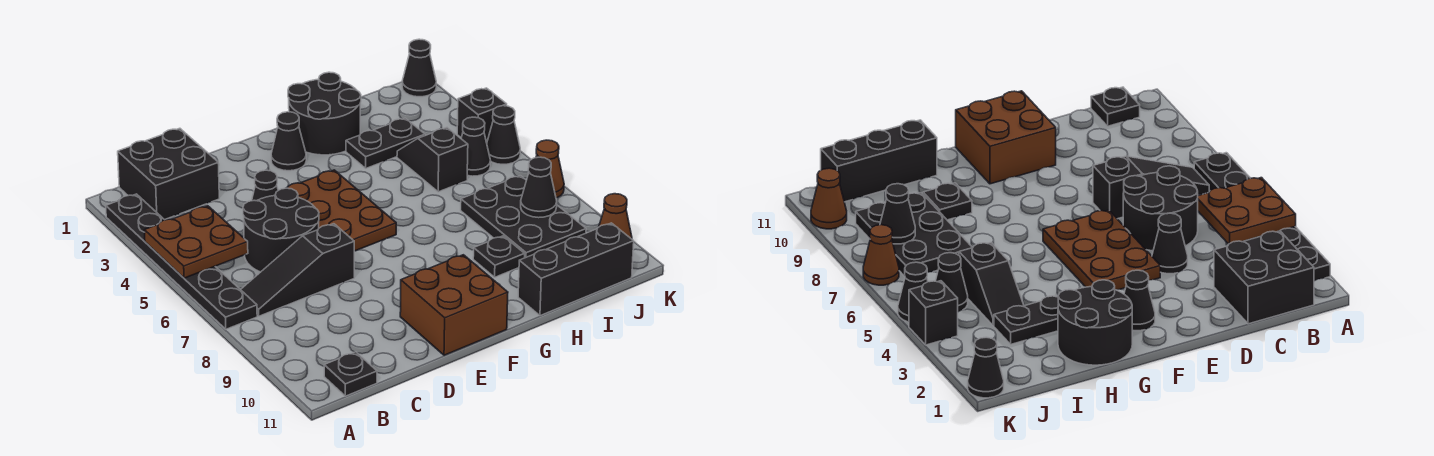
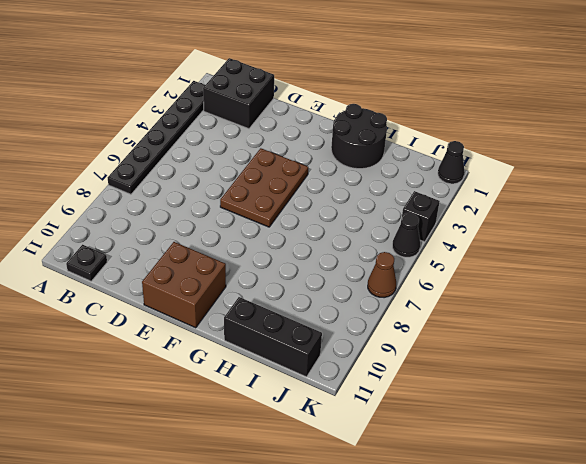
none -> black 1x3 slope [241,224,354,316]
none -> black 2x2 round brick [243,188,319,272]
none -> black 1x1 cone [252,170,278,201]

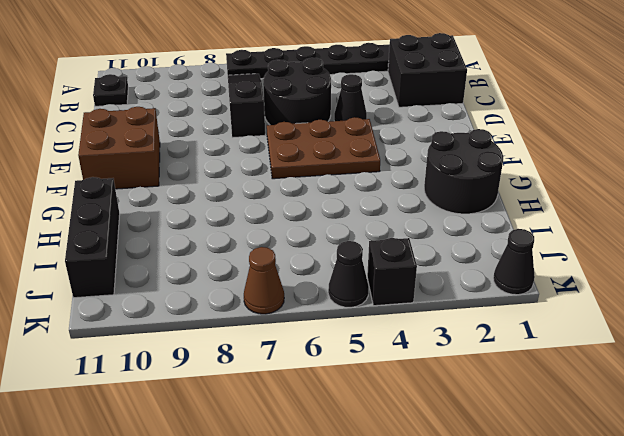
none -> black 1x1 cone [271,112,306,171]
none -> black 1x2 plate [346,118,425,168]
none -> black 1x1 plate [473,236,525,277]

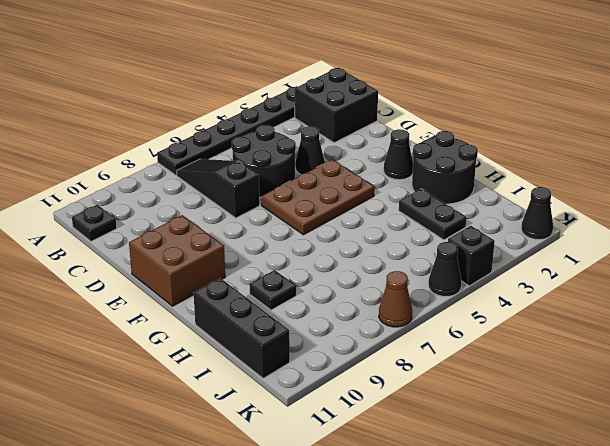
none -> black 1x2 slope [397,128,468,192]
none -> black 2x3 plate [461,176,586,258]
none -> black 1x1 cone [461,117,491,176]

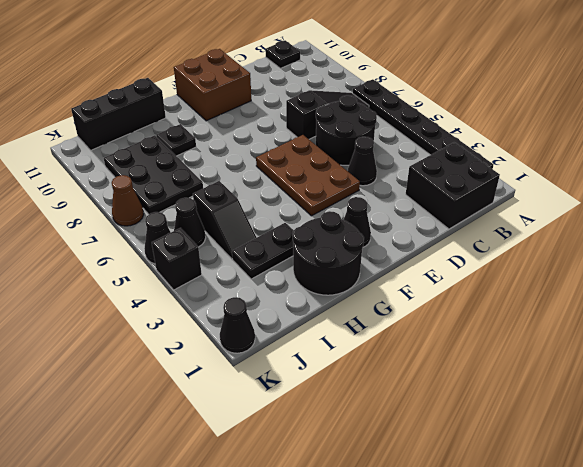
none -> brown 1x1 cone [599,194,632,239]
none -> brown 2x2 plate [144,206,248,278]
none -> black 1x1 cone [521,157,557,218]

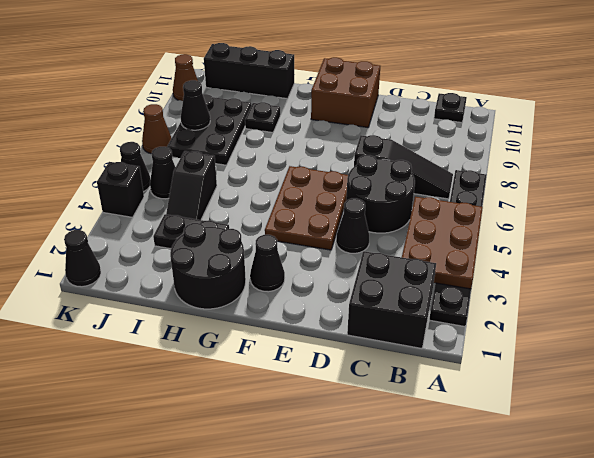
brown 2x3 plate [402,197,483,289] -> brown 2x2 plate [144,206,248,278]

